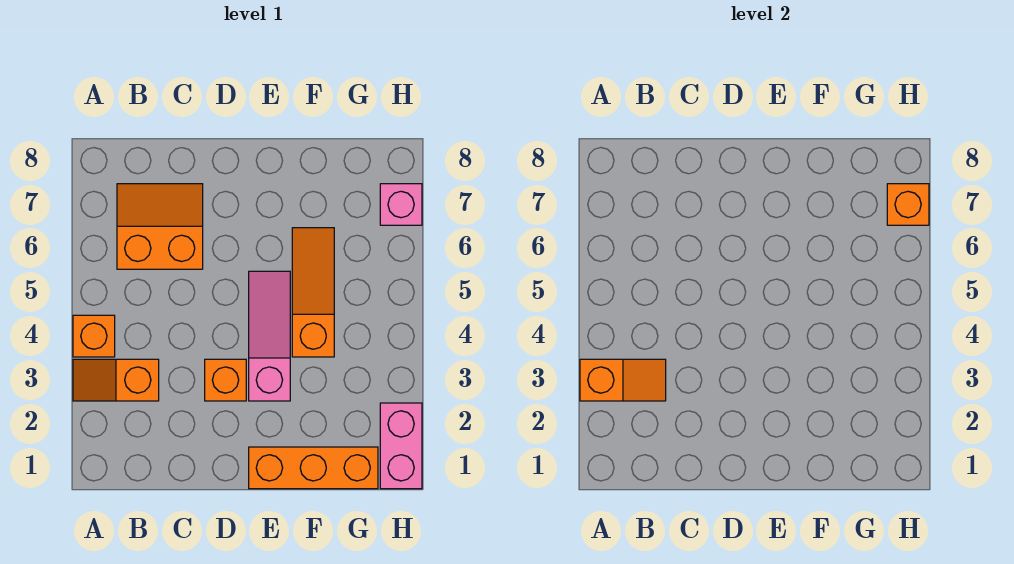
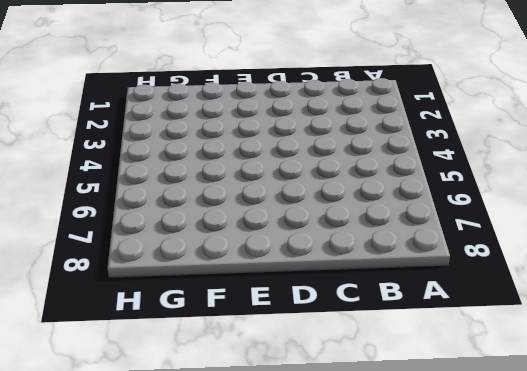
none -> orange 1x2 slope [73,359,159,401]
none -> orange 1x1 brick [73,315,115,357]

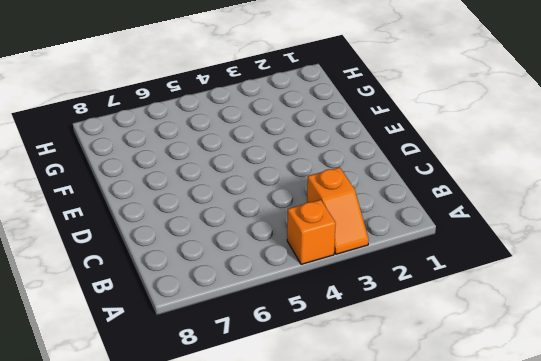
none -> orange 2x2 slope [117,184,203,269]
none -> orange 1x1 brick [205,359,246,401]

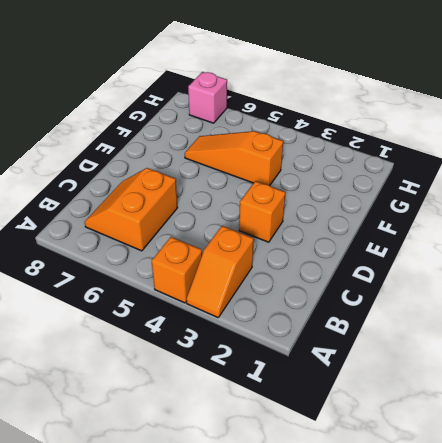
none -> orange 1x3 brick [249,447,378,489]
none -> pink 1x3 slope [249,271,290,401]

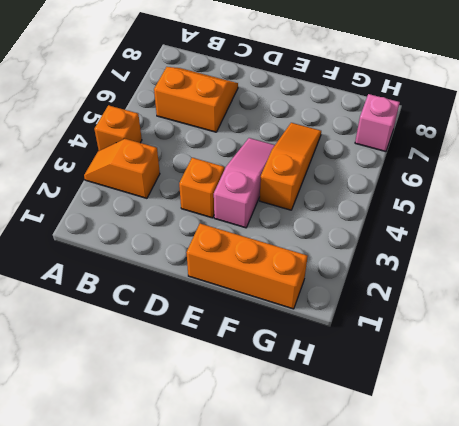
none -> pink 1x2 brick [380,403,422,489]
none -> orange 1x2 slope [580,359,666,401]

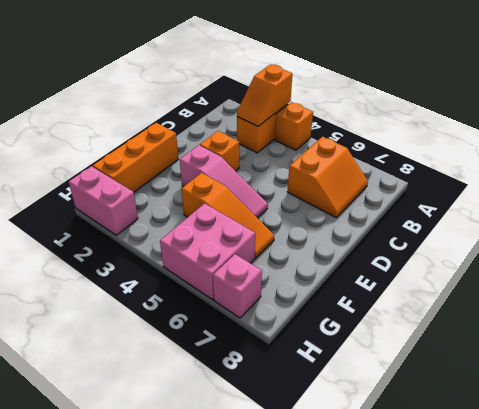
pink 2x2 brick [160,203,255,300] -> none
none -> orange 1x1 brick [887,184,929,225]

